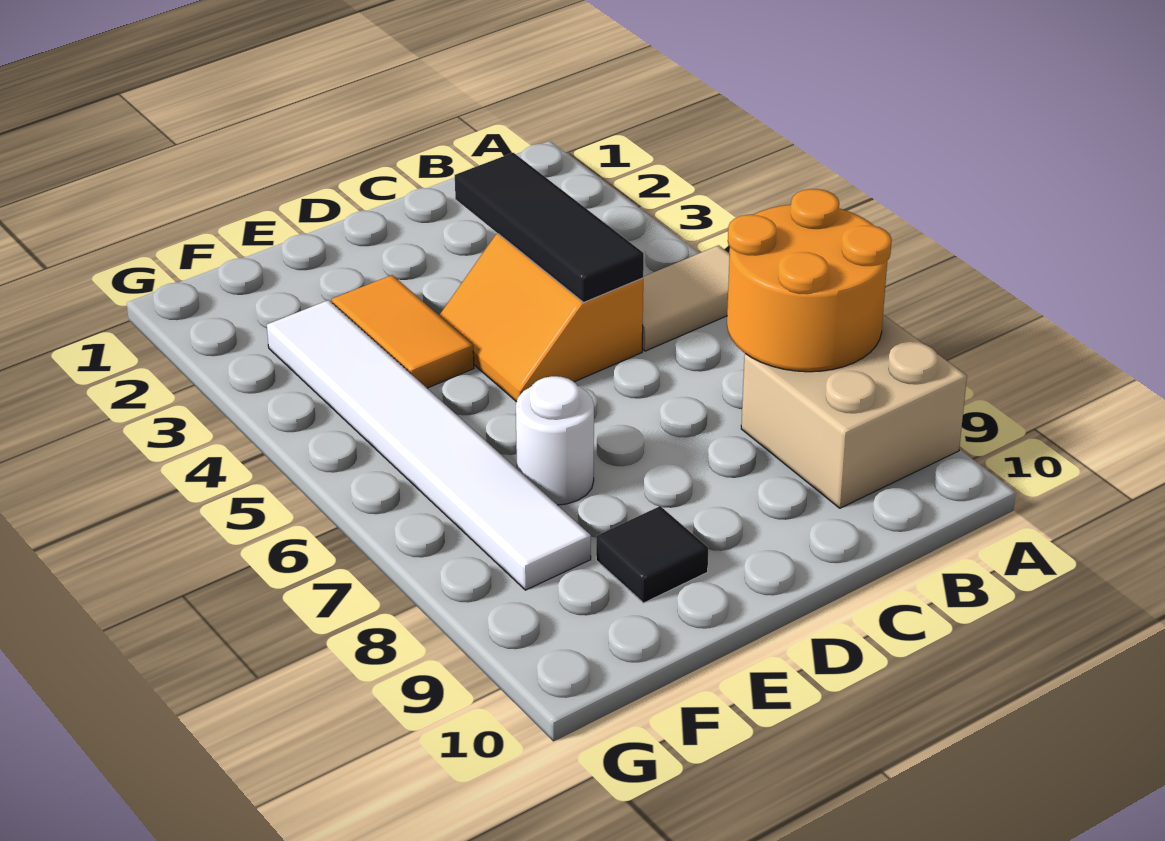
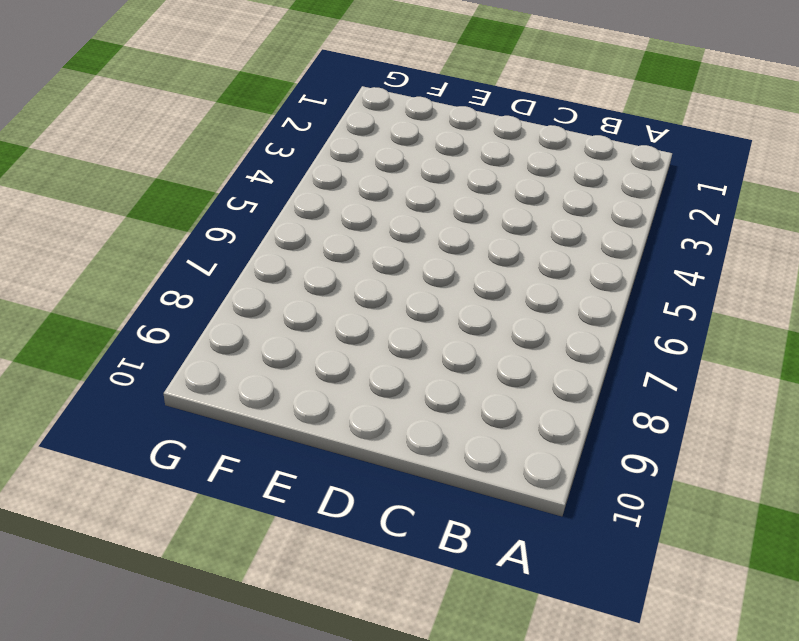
none -> tan 1x2 tile [642,245,730,351]
none -> tan 2x2 brick [741,315,967,508]

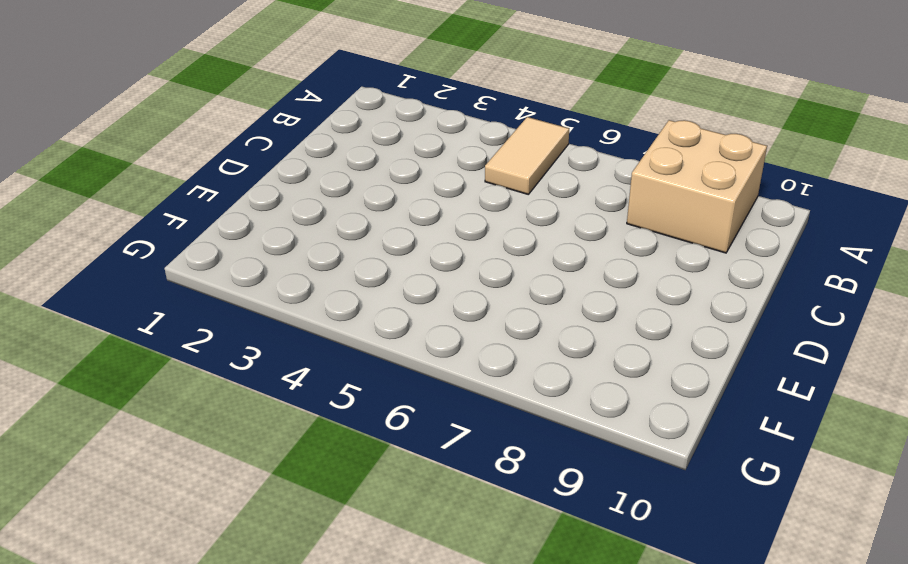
none -> orange 2x2 slope [439,234,643,402]
none -> orange 1x2 tile [332,275,474,388]

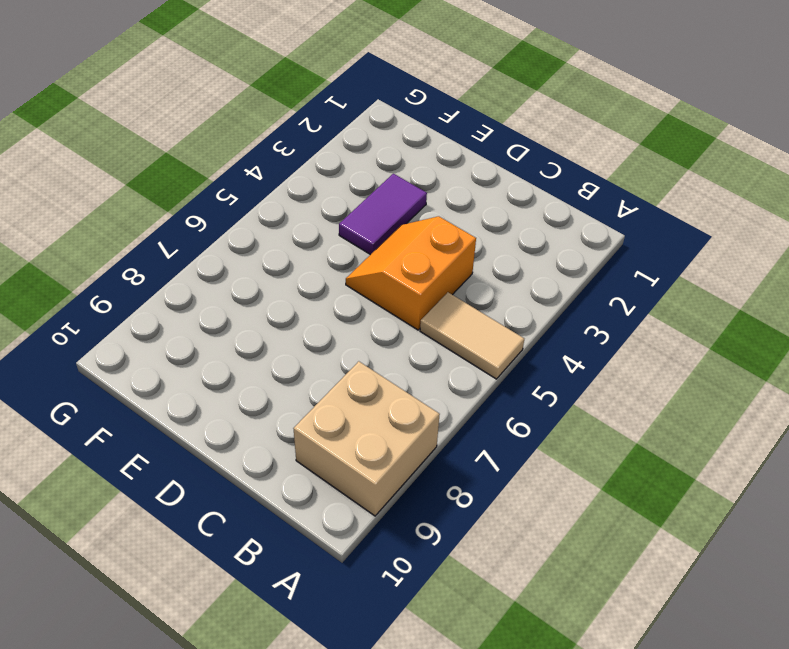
purple 1x2 tile [339,174,427,255] -> orange 1x2 tile [332,275,474,388]
none -> white 1x1 round brick [516,376,594,505]
none -> black 1x1 tile [596,506,708,603]

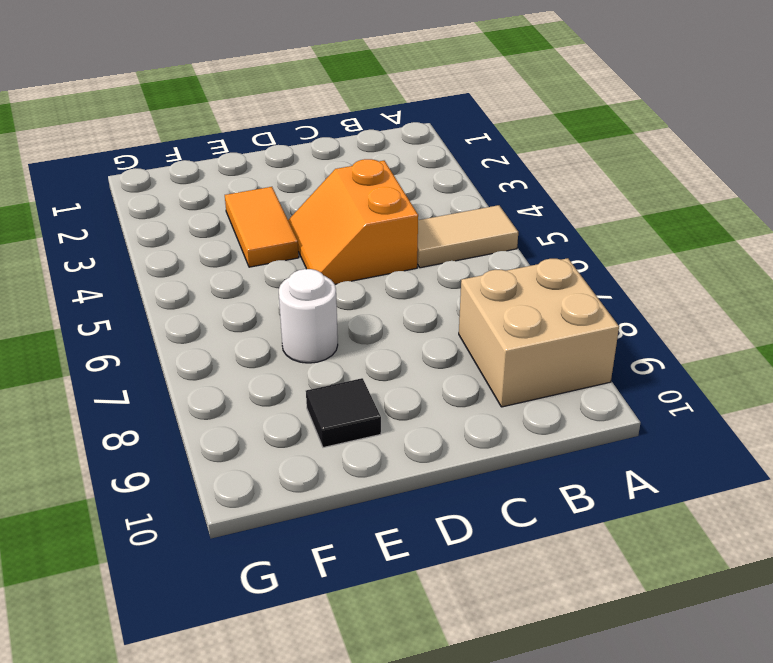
none -> white 1x6 tile [267,300,591,590]
none -> orange 2x2 round brick [727,189,892,372]

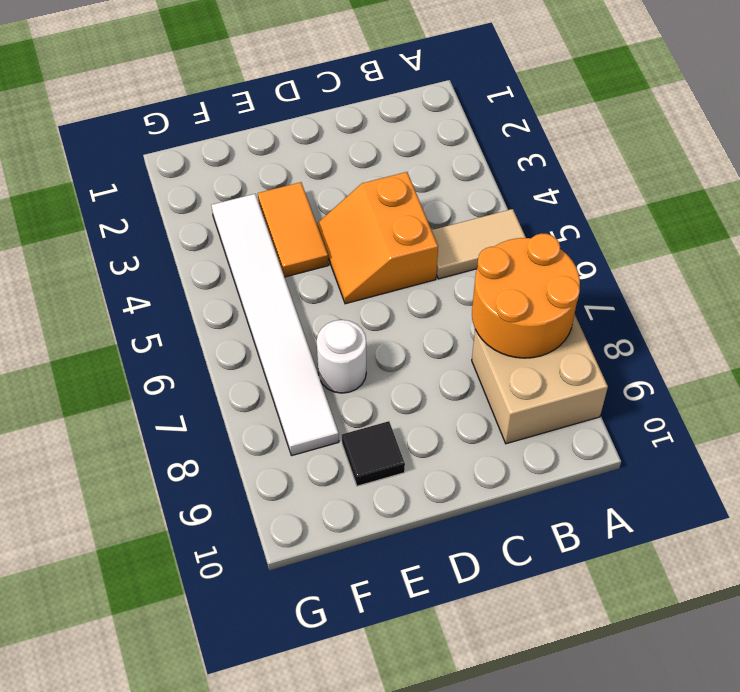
none -> black 1x3 tile [455,153,644,302]

